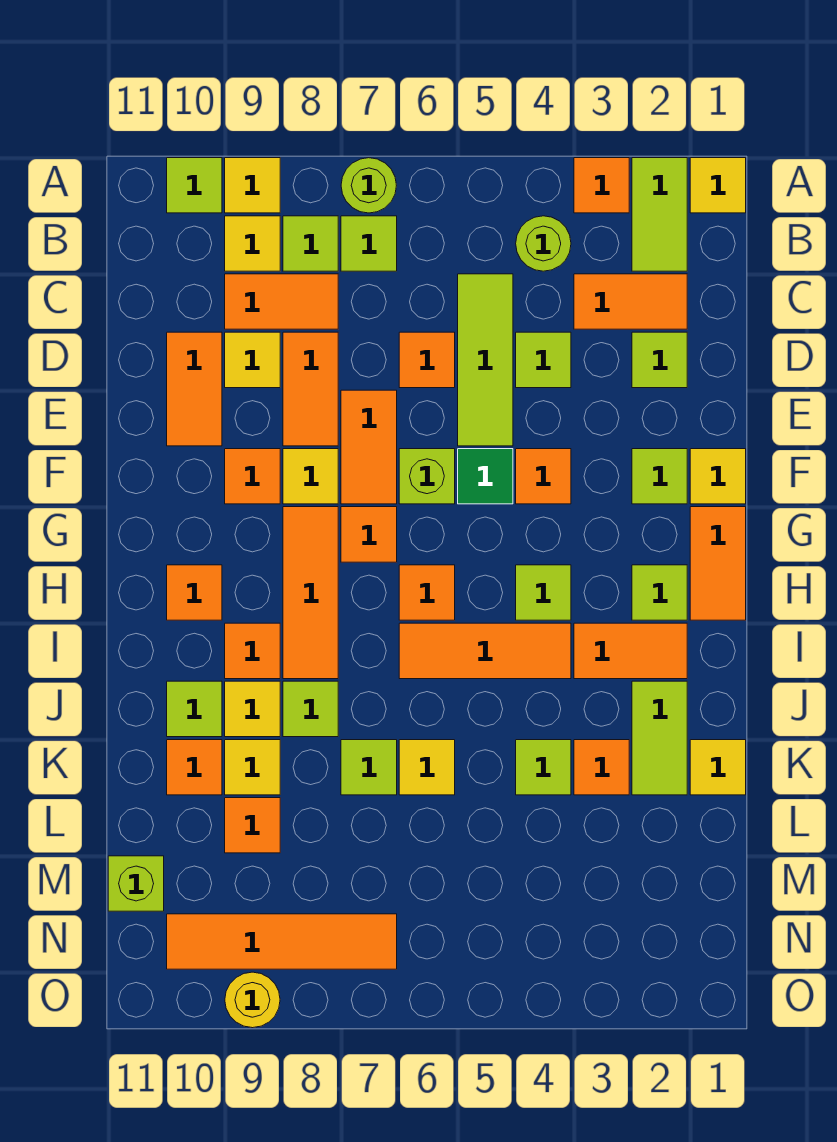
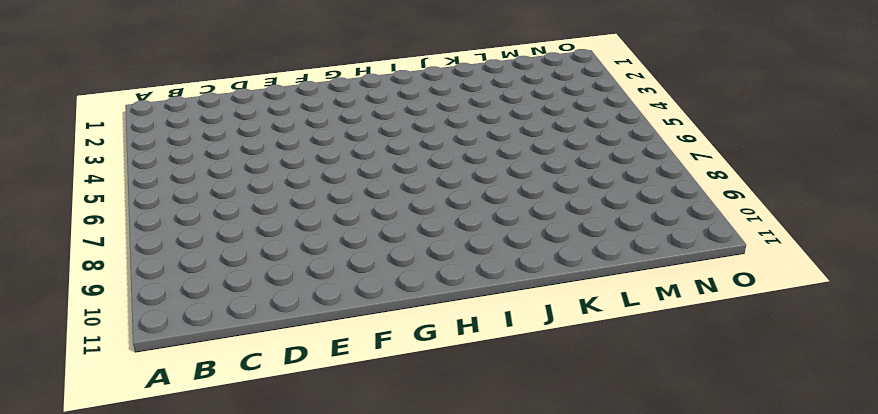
none -> yellow 1x1 tile [690,158,746,213]
none -> lime 1x2 tile [632,158,687,271]
none -> orange 1x1 tile [574,158,629,213]
none -> lime 1x1 round brick [341,158,396,213]

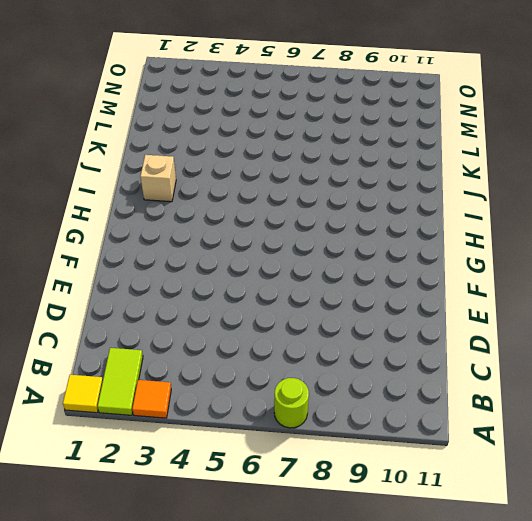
tan 1x1 brick [140,155,176,202] -> orange 1x2 tile [574,623,687,679]
none -> yellow 1x1 tile [225,158,280,213]
none -> lime 1x1 tile [167,158,222,213]
none -> lime 1x1 round brick [516,216,571,271]
none -> lime 1x1 tile [341,216,397,271]

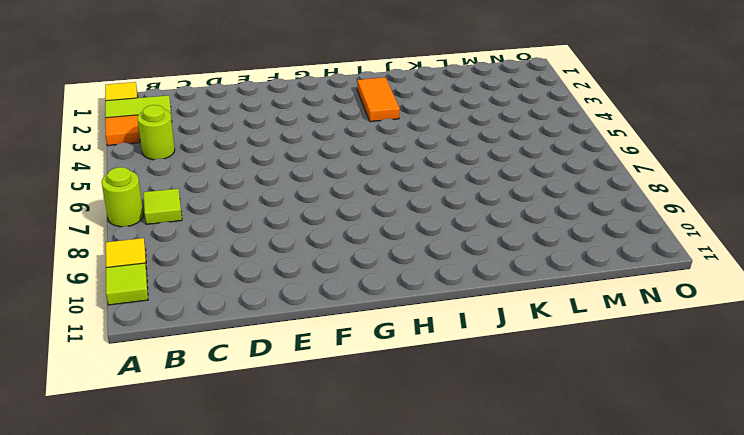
none -> lime 1x1 tile [283,216,338,271]
none -> yellow 1x1 tile [225,216,280,271]
none -> orange 1x2 tile [574,274,687,329]
none -> lime 1x3 tile [458,274,513,446]

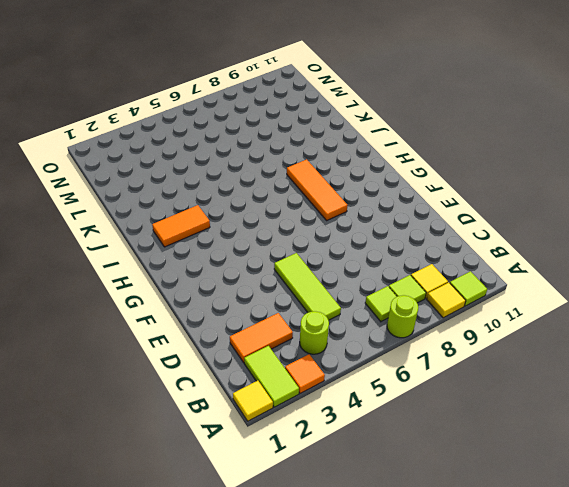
none -> orange 1x2 tile [225,274,338,329]
none -> lime 1x1 tile [632,332,687,388]
none -> lime 1x1 tile [516,332,571,388]
none -> orange 1x1 tile [399,332,455,388]

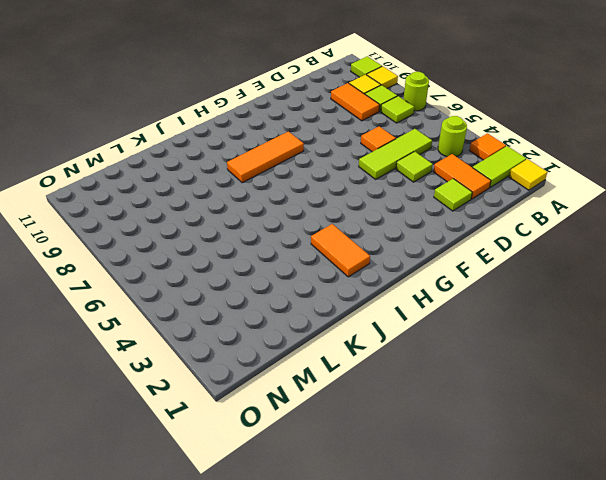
none -> orange 1x2 tile [283,332,338,446]
none -> yellow 1x1 tile [225,332,280,388]
none -> orange 1x2 tile [167,332,222,446]
none -> orange 1x2 tile [341,390,397,504]

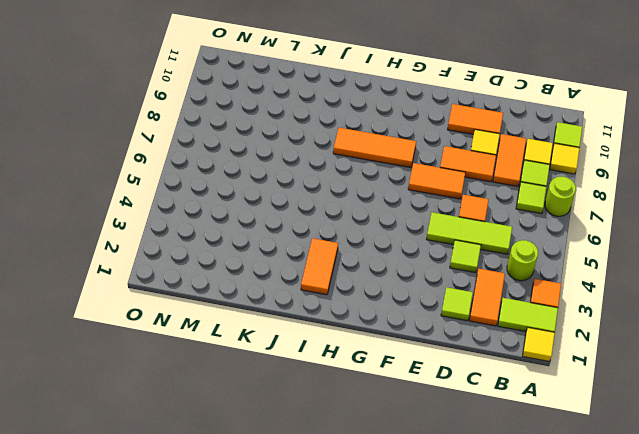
none -> yellow 1x1 tile [690,449,746,504]
none -> lime 1x1 tile [632,449,687,504]
none -> orange 1x1 tile [516,449,571,504]
none -> green 1x1 tile [458,449,513,504]

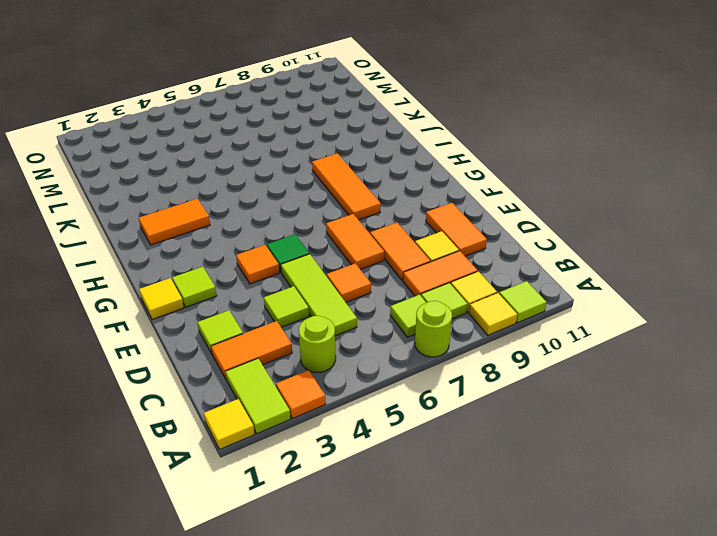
none -> lime 1x1 brick [399,449,455,504]
none -> yellow 1x1 tile [283,449,338,504]
none -> orange 1x1 tile [225,449,280,504]
none -> orange 1x2 tile [690,507,746,620]

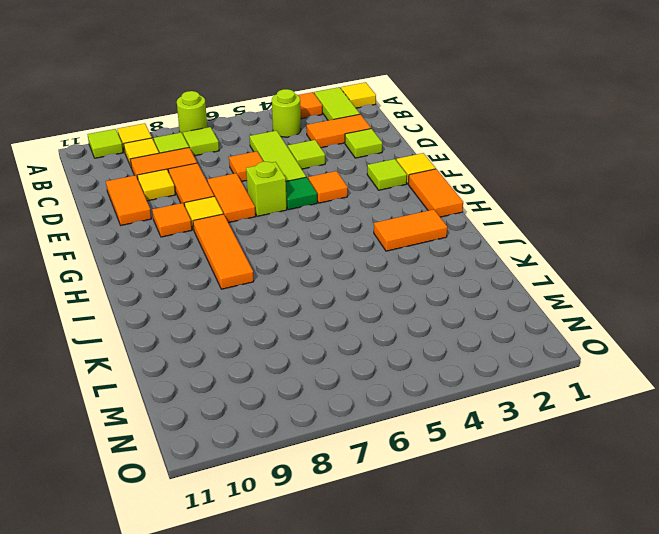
none -> orange 1x1 tile [341,507,397,562]
none -> lime 1x1 tile [632,565,687,620]
none -> lime 1x1 tile [516,565,571,620]
none -> orange 1x1 tile [399,565,455,620]

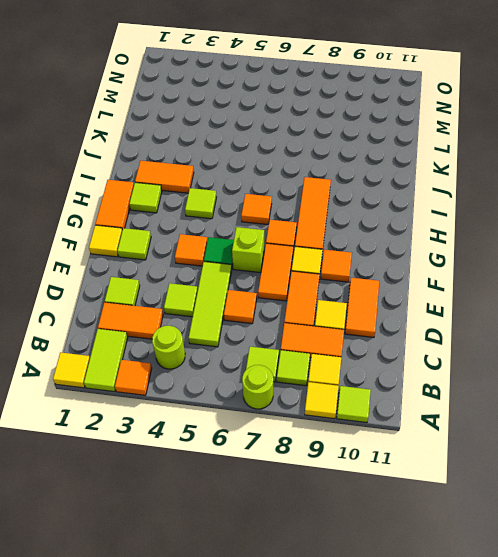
none -> orange 1x1 tile [167,565,222,620]
none -> orange 1x3 tile [399,623,571,679]
none -> orange 1x1 tile [225,623,280,679]
none -> lime 1x2 tile [632,681,687,795]

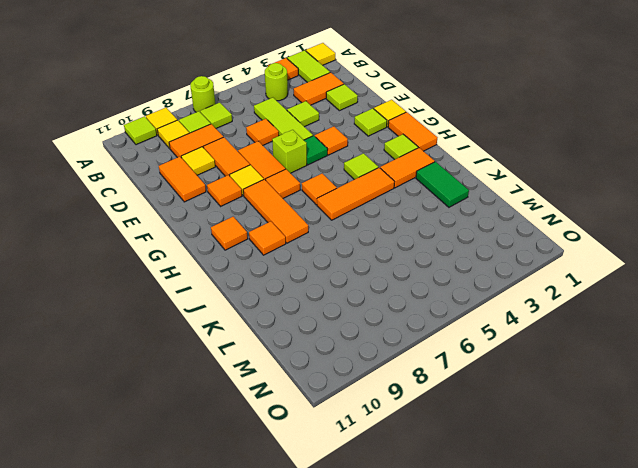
green 1x2 tile [416,162,469,207] -> lime 1x2 tile [632,681,687,795]
none -> lime 1x1 tile [283,681,338,737]
none -> yellow 1x1 tile [225,681,280,737]
none -> lime 1x1 tile [167,681,222,737]
none -> yellow 1x1 tile [690,740,746,795]

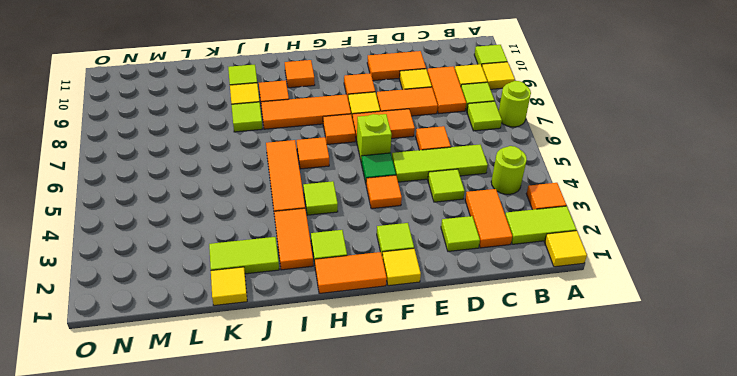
none -> orange 1x1 tile [574,740,629,795]
none -> lime 1x1 tile [516,740,571,795]
none -> yellow 1x1 tile [399,740,455,795]
none -> lime 1x1 tile [341,740,397,795]

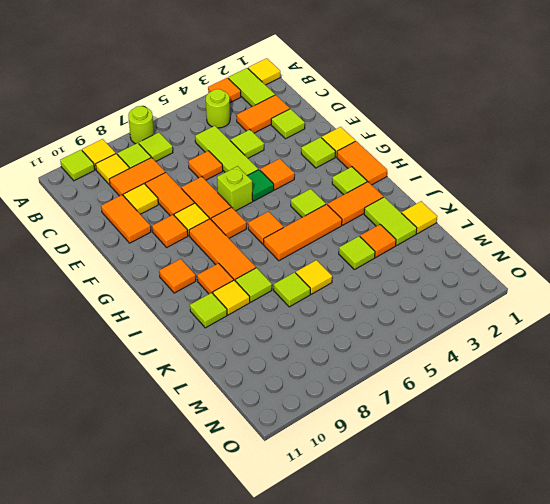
none -> yellow 1x1 tile [225,740,280,795]
none -> orange 1x1 tile [167,740,222,795]
none -> orange 1x1 tile [225,798,280,853]
none -> lime 1x1 brick [108,856,164,911]

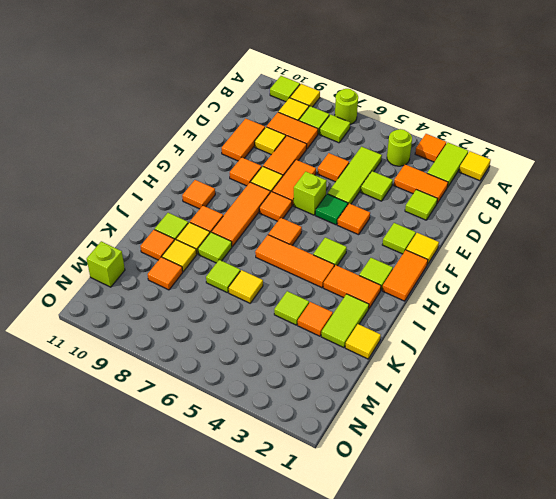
none -> orange 1x4 tile [167,914,397,969]
none -> yellow 1x1 round brick [225,972,280,1028]

